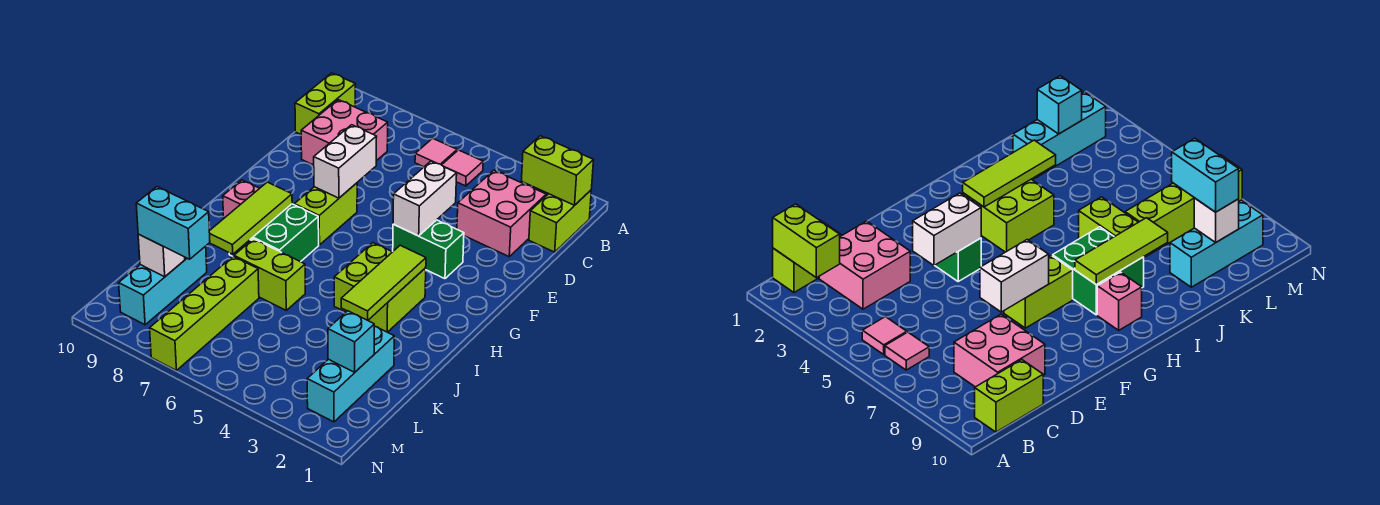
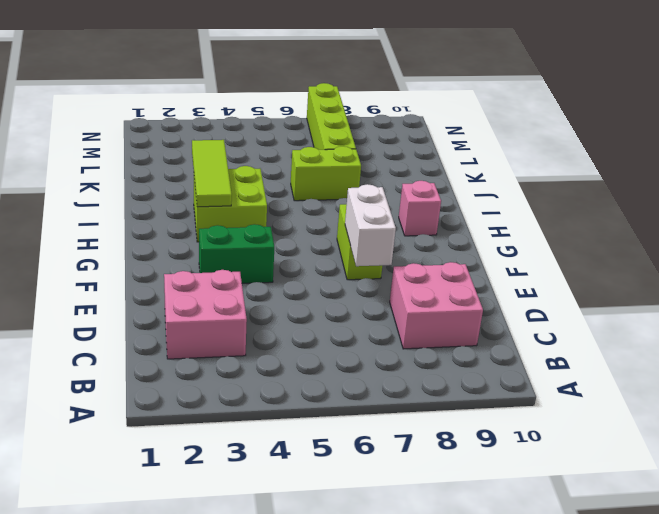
none -> lime 1x2 brick [529,190,591,252]
none -> pink 1x1 tile [442,150,483,186]
none -> pink 1x1 tile [415,138,457,167]

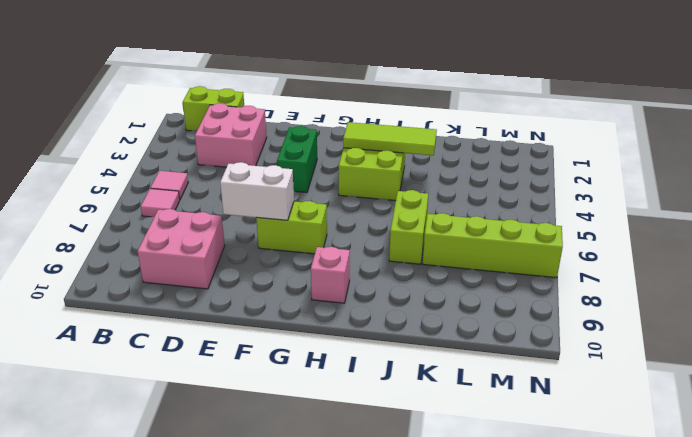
none -> lime 1x2 brick [295,73,355,134]
none -> green 2x2 brick [229,204,319,262]
none -> cyan 1x3 brick [307,326,394,422]

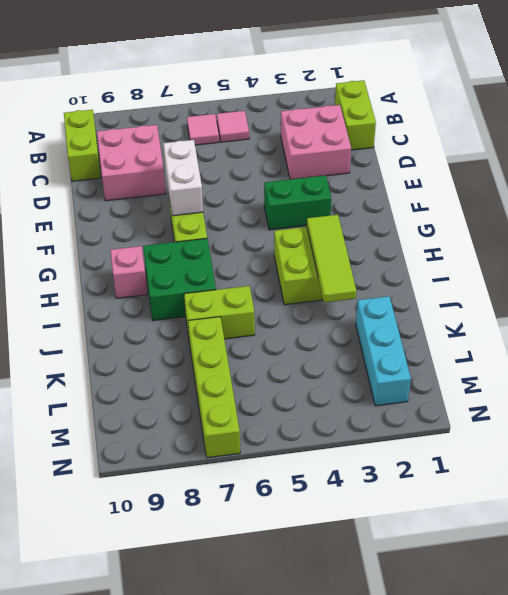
none -> cyan 1x3 brick [119,246,207,325]
none -> lime 1x2 brick [521,136,593,205]
none -> white 1x2 brick [393,161,457,236]

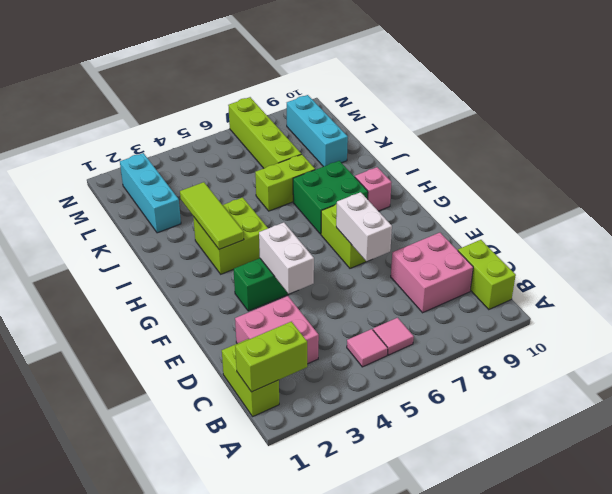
none -> lime 1x3 tile [209,182,292,254]
none -> cyan 1x1 brick [328,311,374,372]
none -> white 1x1 brick [138,234,185,277]

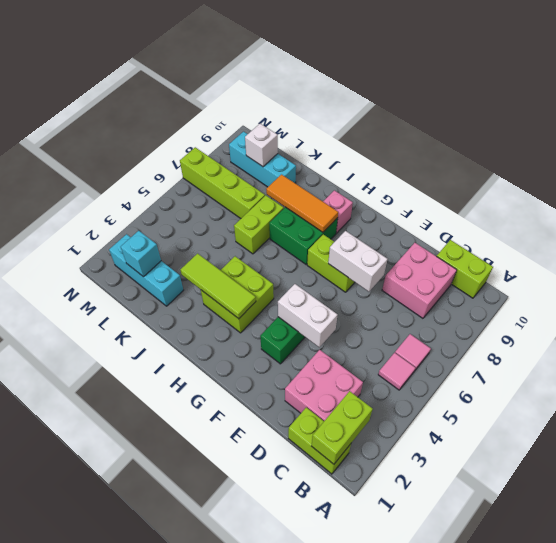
orange 1x3 tile [266,175,338,232] -> lime 1x3 tile [209,182,292,254]
none -> cyan 1x2 brick [136,187,210,259]

